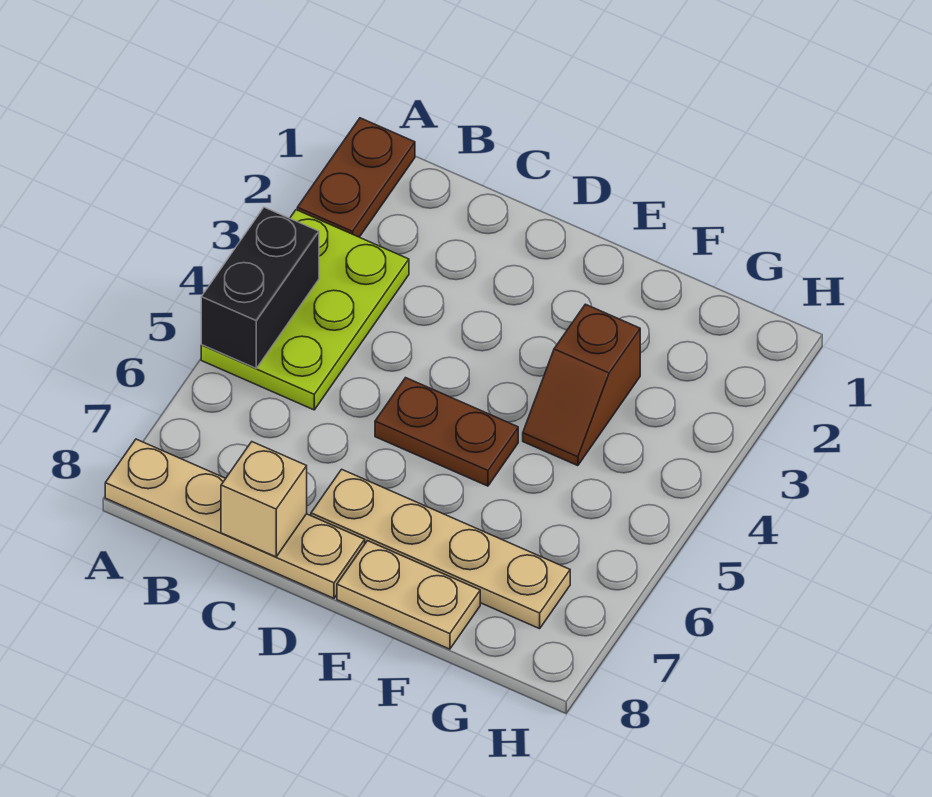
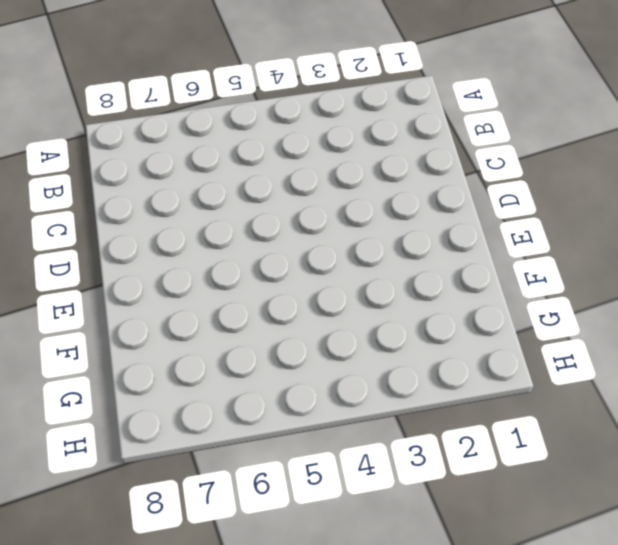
none -> brown 1x2 plate [297,118,415,237]
none -> lime 2x3 plate [201,210,409,410]

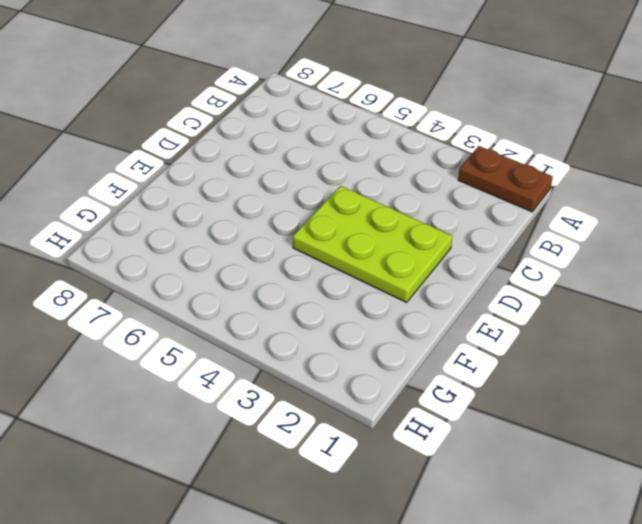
lime 2x3 plate [293,186,452,302] -> lime 2x3 plate moved to [201,210,409,410]
none -> tan 1x4 plate [105,439,365,598]
none -> brown 1x2 plate [375,378,518,486]

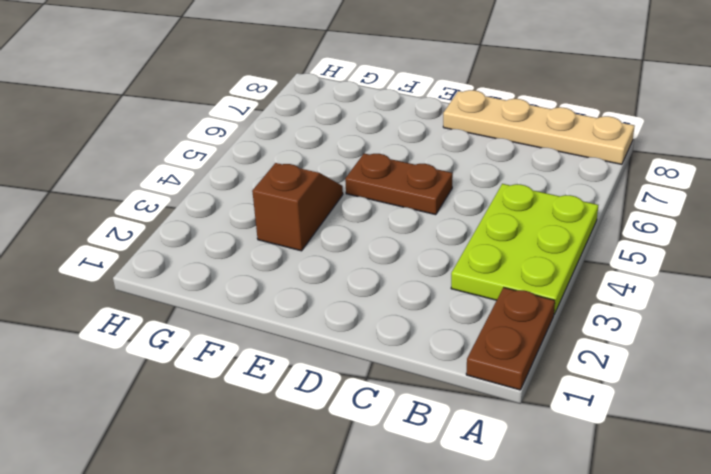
none -> tan 1x4 plate [311,469,570,629]
none -> tan 1x2 plate [337,541,480,649]

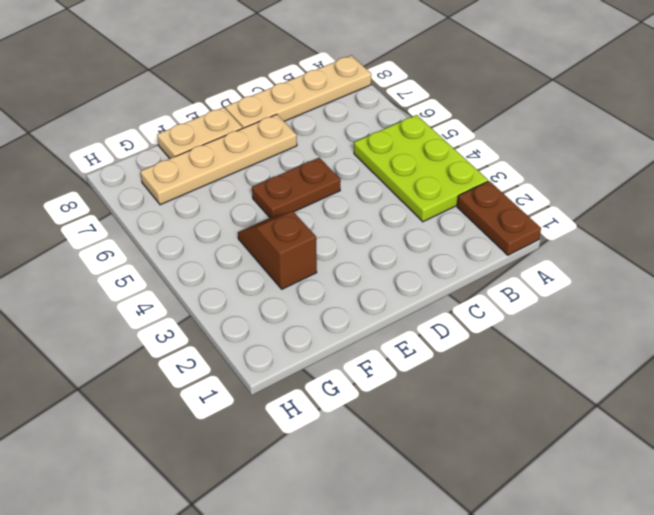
none -> black 1x2 brick [201,207,319,368]
none -> tan 1x1 brick [221,442,307,557]

